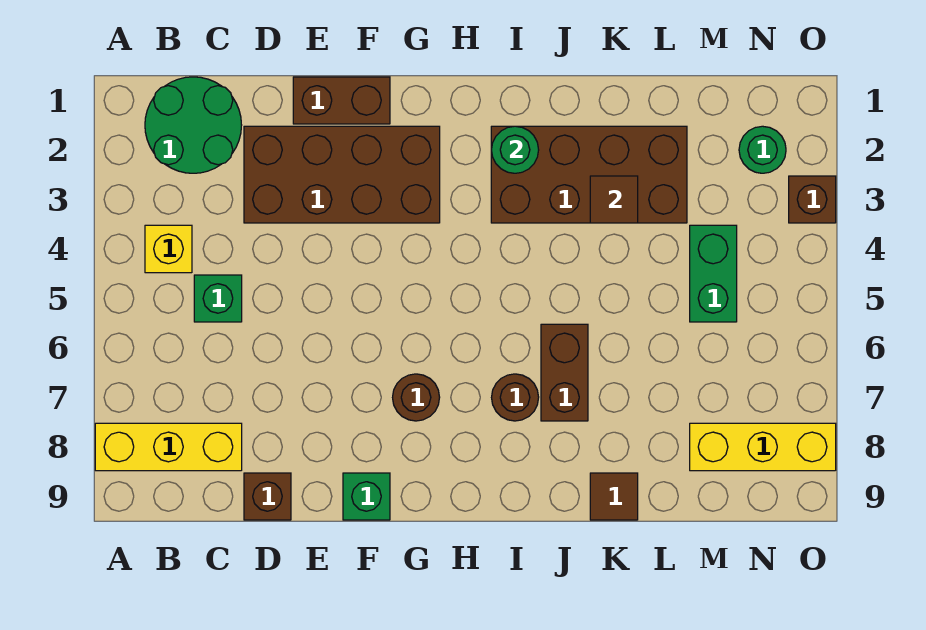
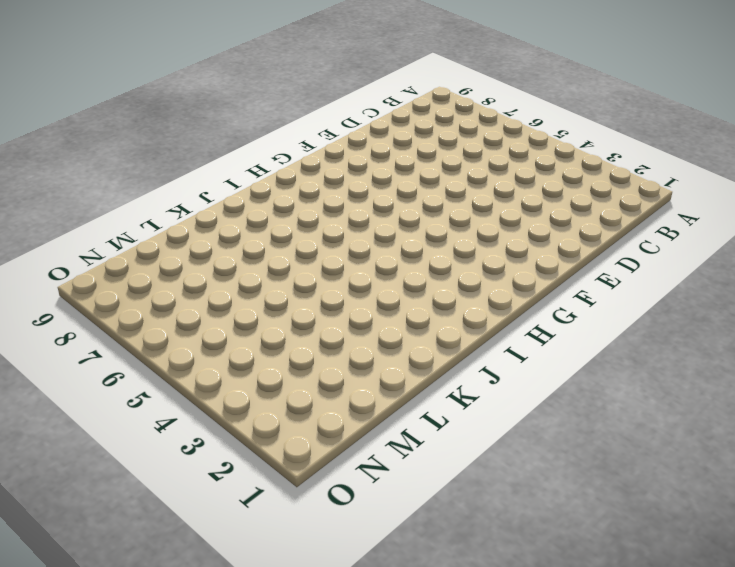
none -> yellow 1x3 brick [95,423,242,471]
none -> green 2x2 round brick [145,77,242,173]
none -> yellow 1x1 brick [145,225,192,273]

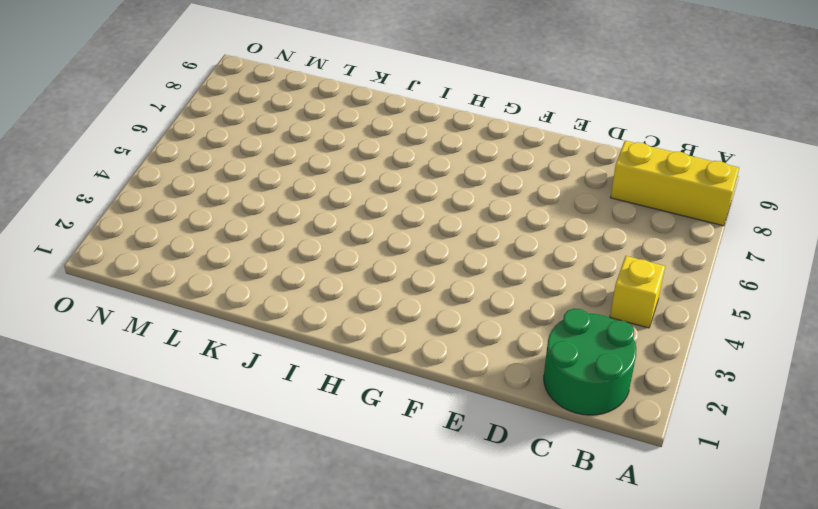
none -> green 1x1 brick [194,275,242,322]
none -> brown 2x4 brick [244,126,440,223]
none -> brown 1x1 brick [244,473,291,520]

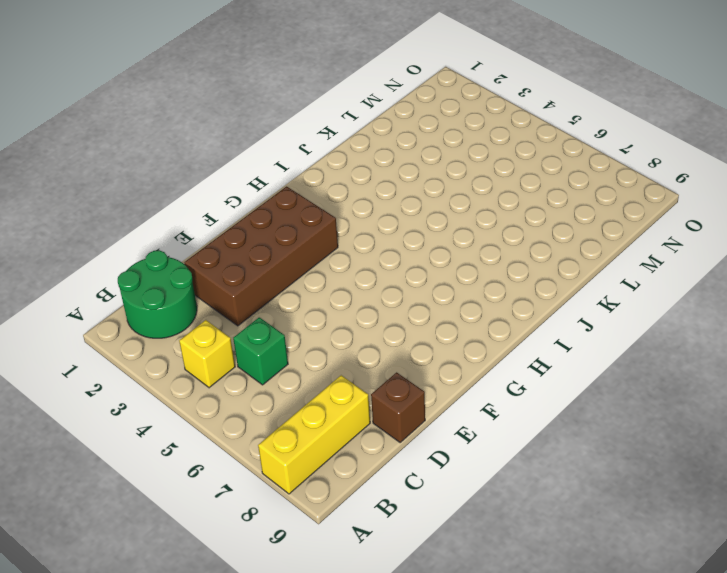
none -> brown 1x2 brick [293,77,390,124]
none -> green 1x1 brick [343,473,390,520]
none -> brown 1x1 round brick [393,374,440,421]

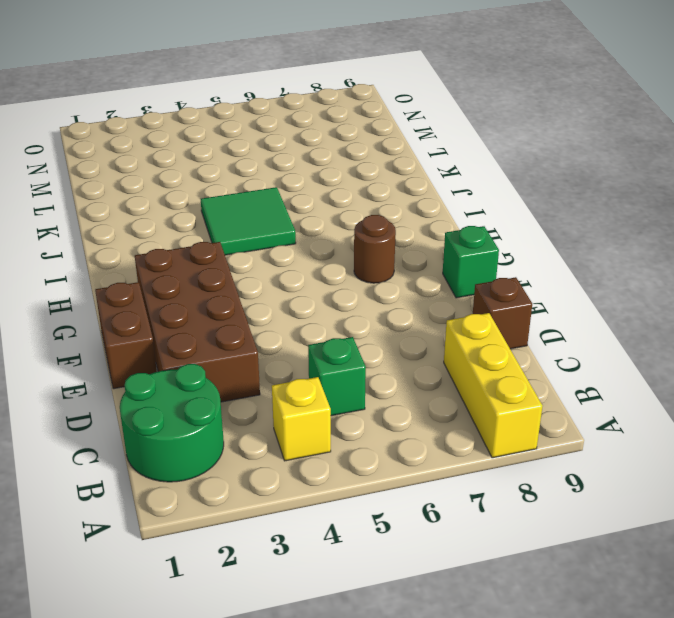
green 2x2 tile [201,187,296,255] -> none
none -> brown 2x4 brick [491,126,687,223]
none -> brown 1x1 round brick [492,374,539,421]
none -> brown 1x2 brick [541,324,588,421]

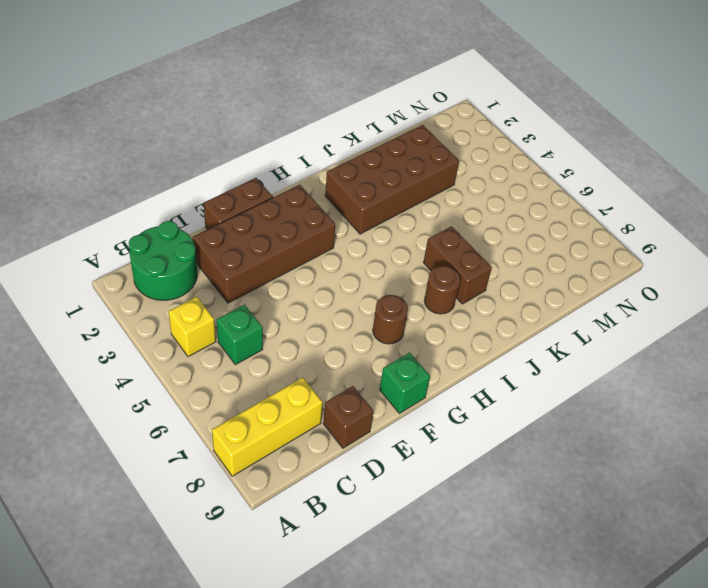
none -> brown 1x1 tile [590,473,638,520]
none -> green 1x2 brick [690,225,737,322]
none -> yellow 1x3 brick [690,423,836,471]

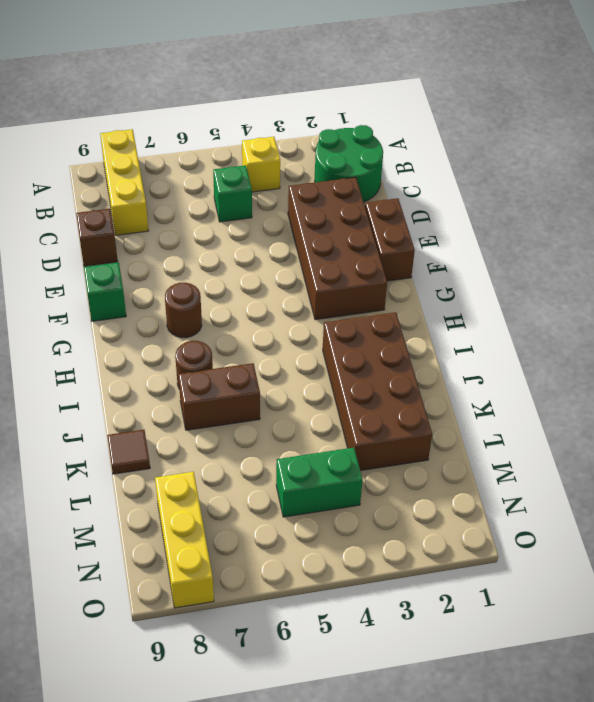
none -> green 1x1 round brick [739,126,786,173]
none -> brown 1x1 brick [789,176,836,223]
none -> green 1x1 round brick [491,126,539,173]

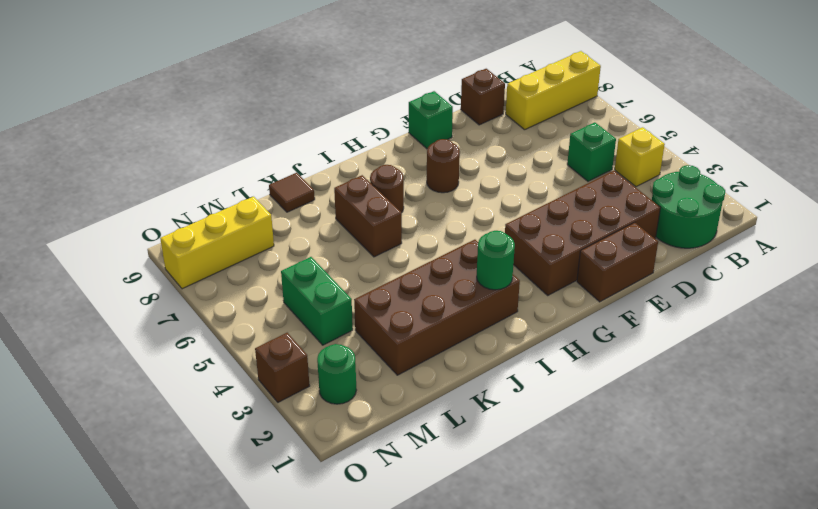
none -> brown 1x1 tile [590,176,638,223]

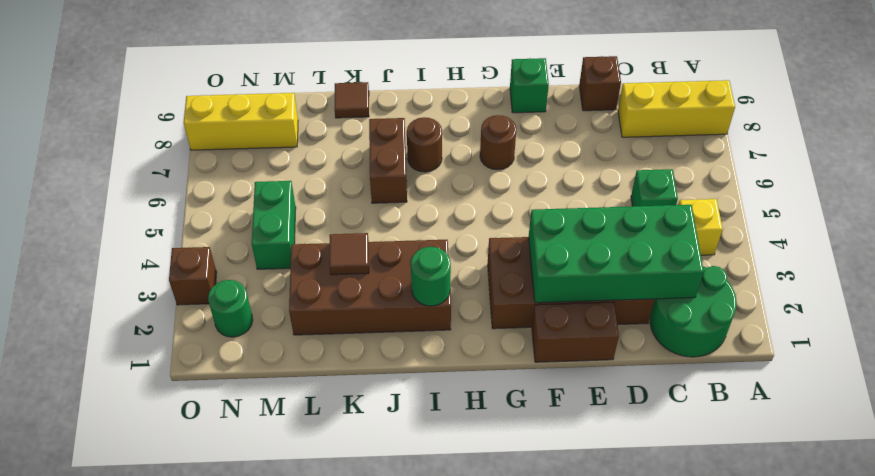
green 2x4 brick [529,205,704,303] -> none

